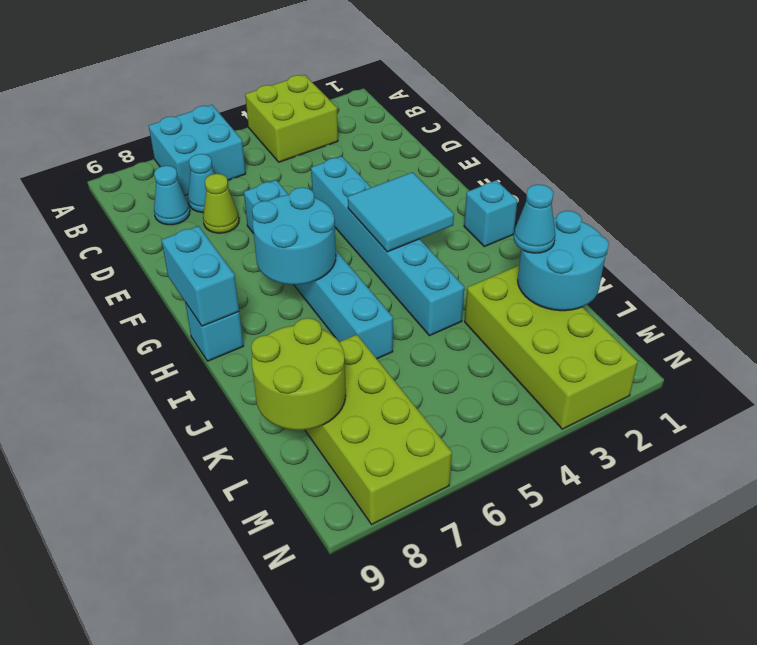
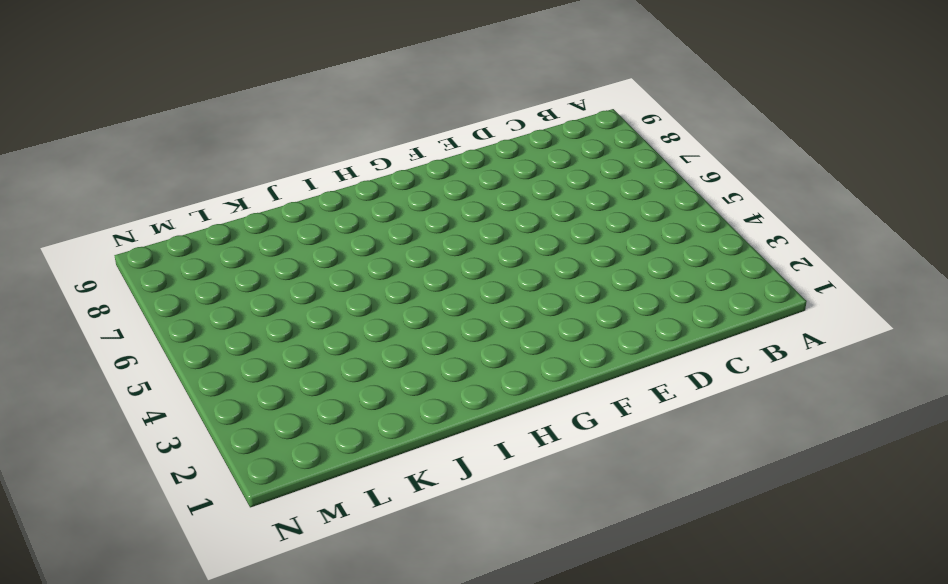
none -> lime 2x2 brick [245,75,338,162]
none -> cyan 2x2 brick [149,105,246,196]
none -> cyan 1x1 cone [188,154,214,213]

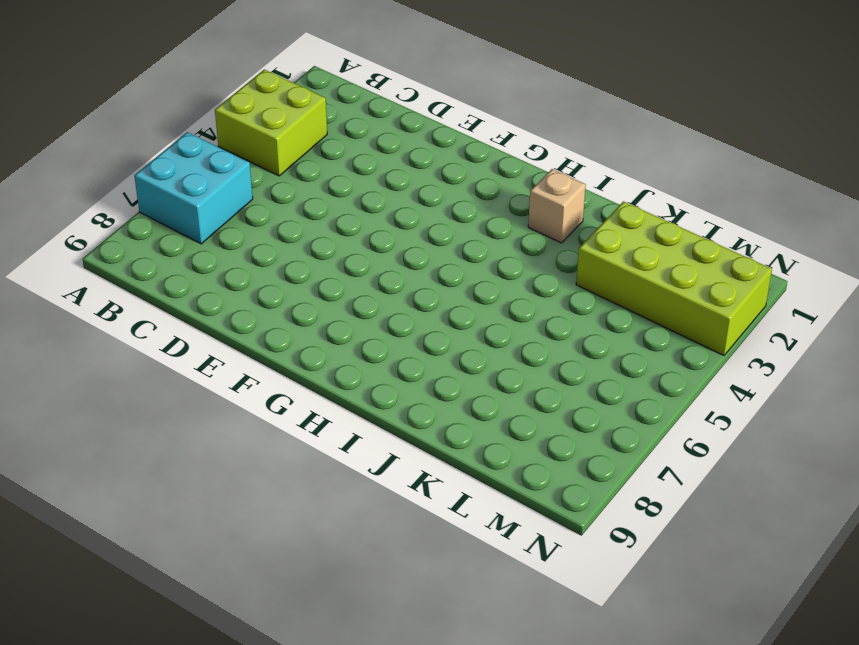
tan 1x1 brick [528,169,586,243] -> none
none -> cyan 1x1 cone [188,154,214,213]
none -> cyan 1x1 cone [154,166,190,225]
none -> lime 1x1 cone [203,174,239,233]

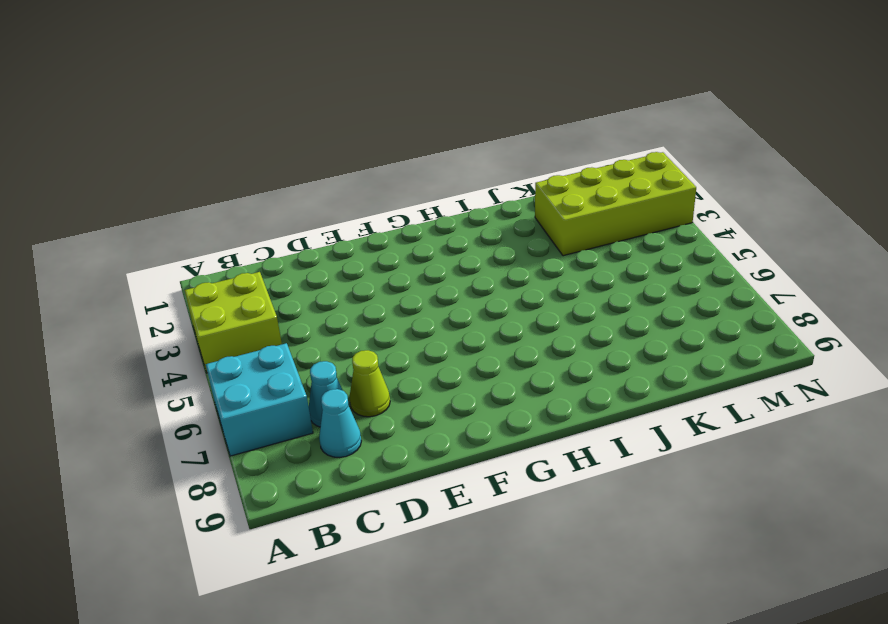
none -> cyan 1x6 brick [311,156,464,336]
none -> cyan 1x6 brick [244,180,393,359]
none -> cyan 1x1 brick [464,180,518,247]

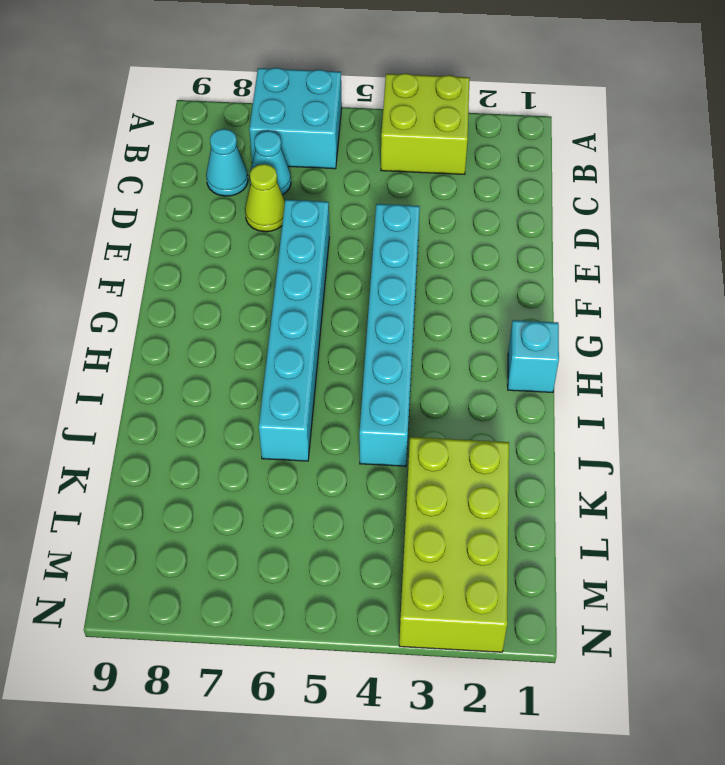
none -> cyan 1x1 brick [185,303,243,361]
none -> lime 2x4 brick [305,335,452,524]
none -> cyan 2x2 tile [348,172,454,252]

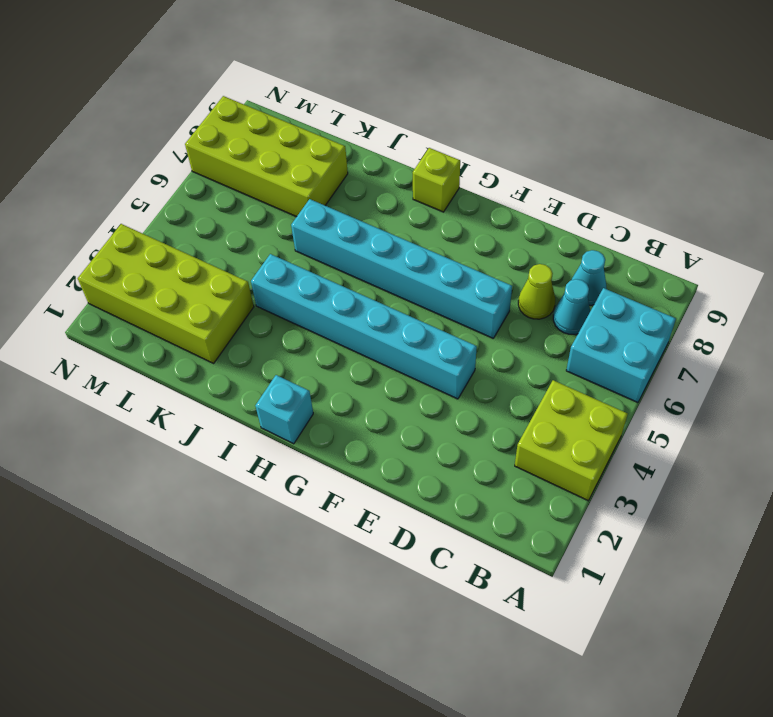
lime 1x1 brick [413,148,460,212] -> cyan 1x1 brick [185,303,243,361]
none -> cyan 2x2 tile [348,172,454,252]
none -> cyan 2x2 round brick [252,187,336,285]
none -> cyan 1x2 brick [162,226,239,326]

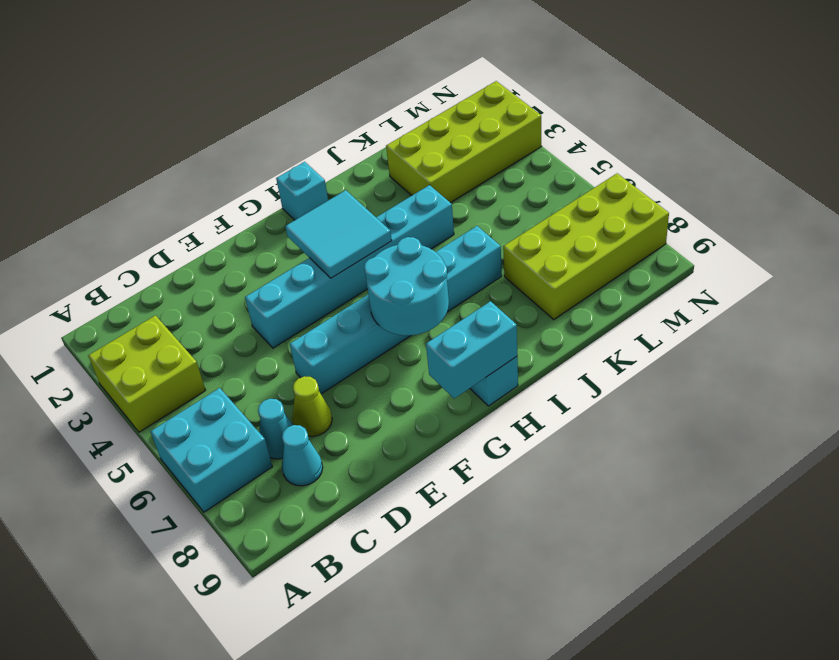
none -> cyan 2x2 round brick [518,211,609,311]
none -> lime 2x2 round brick [251,318,346,430]
none -> cyan 1x1 cone [514,184,555,253]

